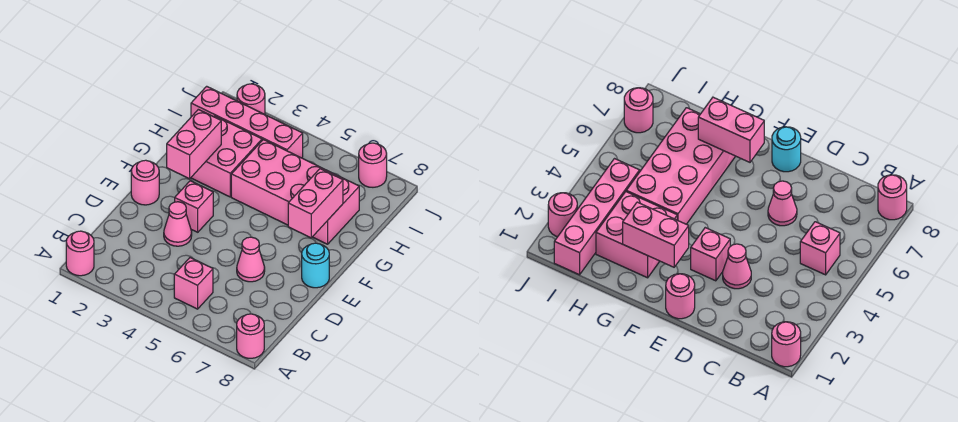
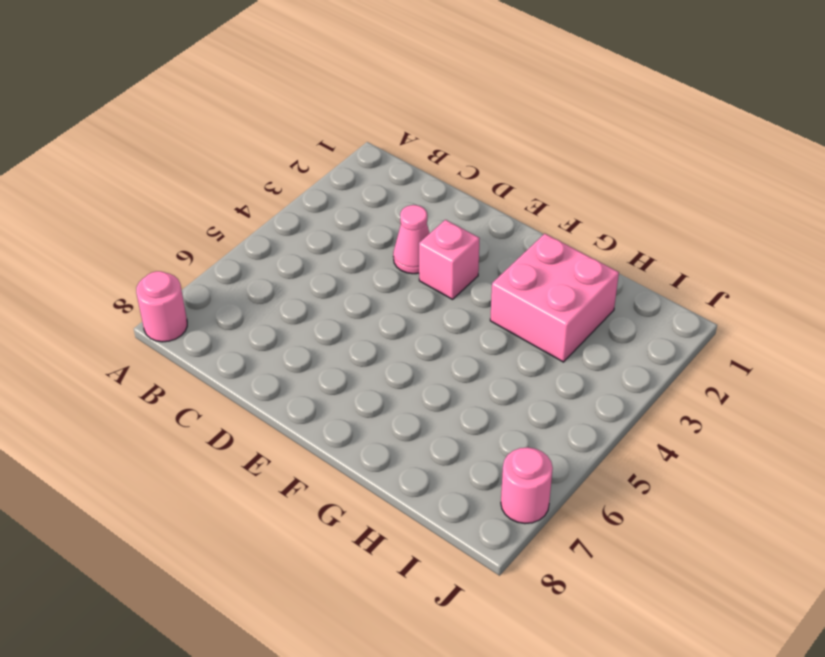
none -> pink 1x1 round brick [66,231,94,276]
none -> pink 1x1 brick [174,258,213,309]
none -> pink 1x1 cone [237,237,265,282]

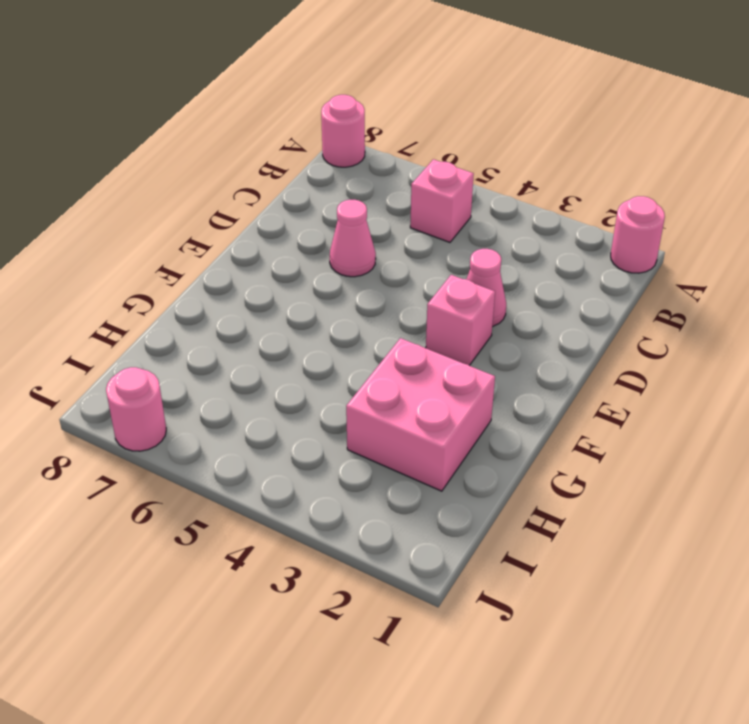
none -> pink 1x1 round brick [131,160,159,205]
none -> cyan 1x1 round brick [302,243,329,288]
none -> pink 2x4 brick [231,140,359,244]

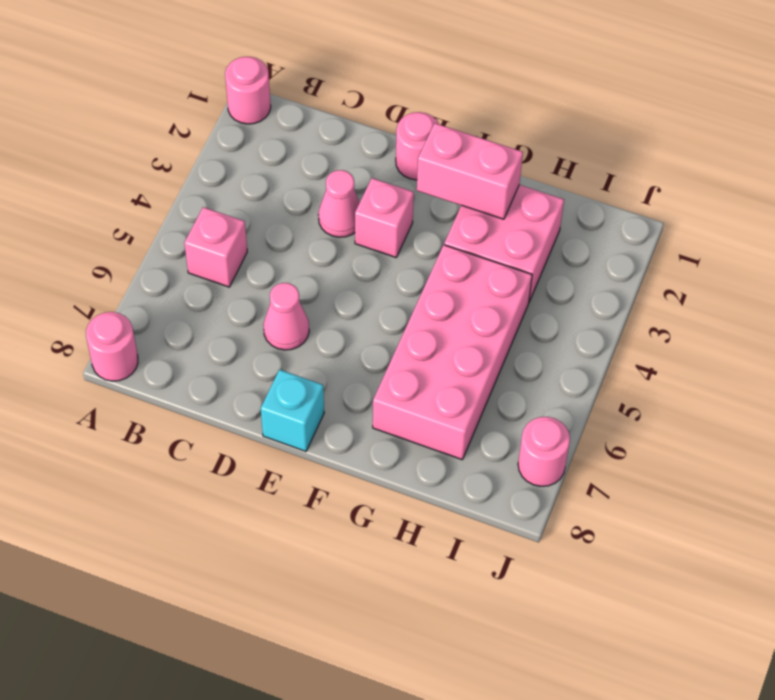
cyan 1x1 brick [261,370,324,451] -> cyan 1x1 round brick [302,243,329,288]
none -> pink 1x4 brick [191,86,303,158]
none -> pink 1x1 round brick [237,84,265,114]
none -> pink 1x2 brick [288,169,343,238]

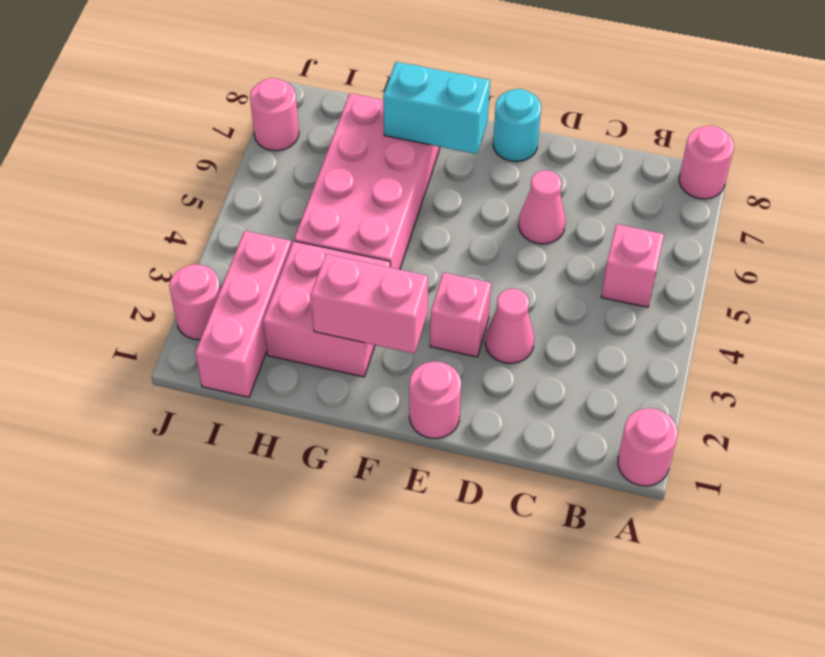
cyan 1x2 brick [383,62,490,154] -> pink 1x2 brick [288,169,343,238]
pink 1x3 brick [195,231,291,397] -> pink 1x4 brick [191,86,303,158]

